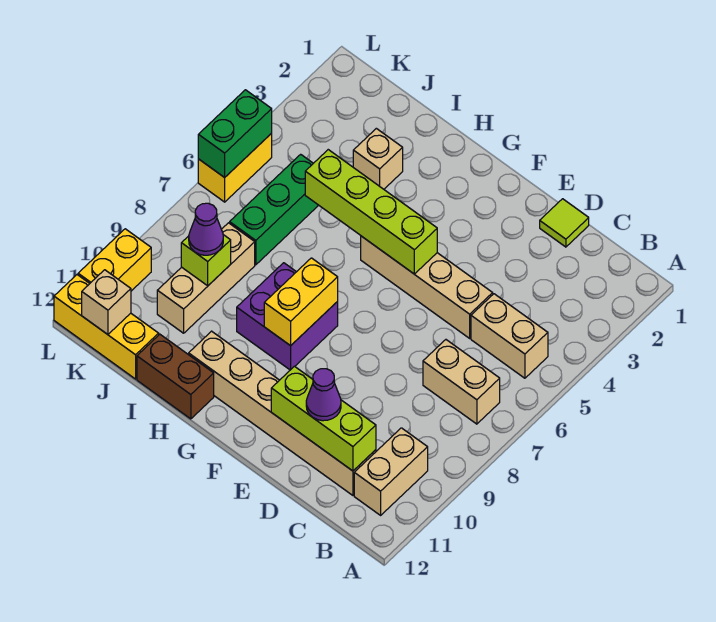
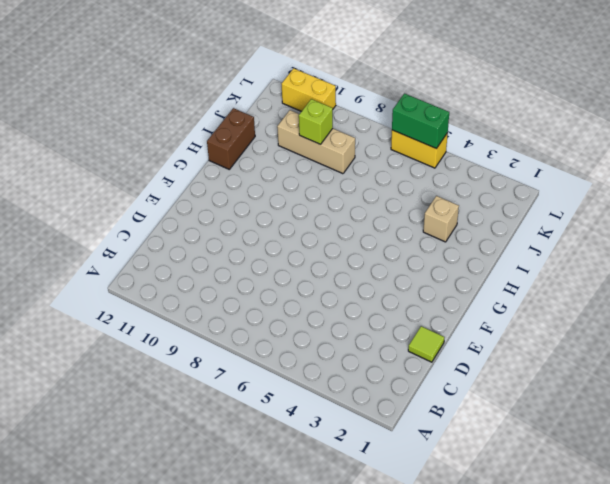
none -> tan 1x2 brick [471,294,548,378]
none -> tan 1x2 brick [423,340,500,424]
none -> tan 1x2 brick [354,428,428,515]

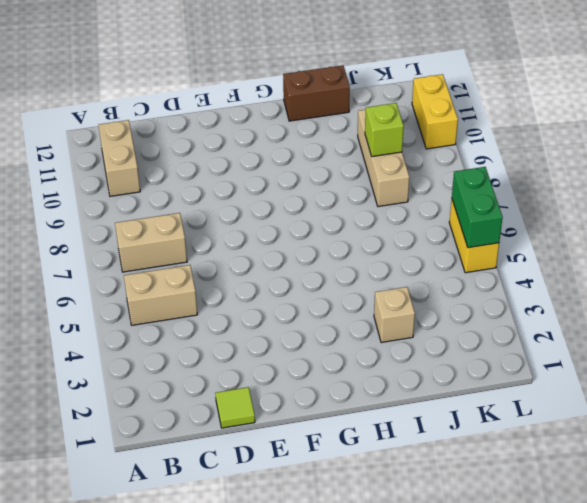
none -> tan 1x6 brick [189,331,376,495]
none -> tan 1x4 brick [361,236,493,338]
none -> purple 2x2 brick [237,263,338,370]

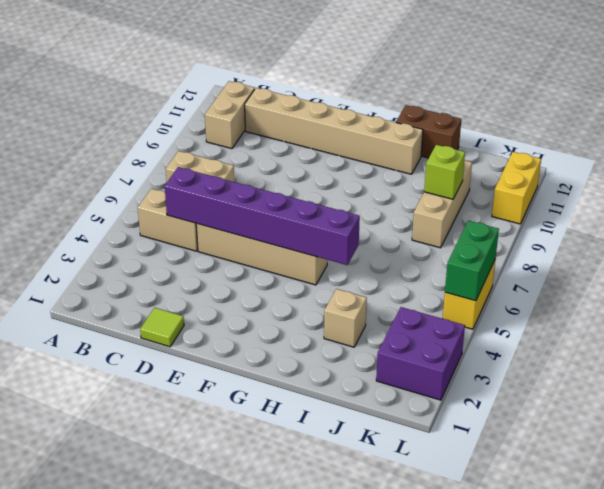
purple 1x6 brick [165,167,360,265] -> lime 1x4 brick [305,150,437,274]
purple 2x2 brick [376,307,465,400] -> purple 2x2 brick moved to [237,263,338,370]
none -> green 1x3 brick [230,154,318,265]
none -> yellow 1x3 brick [54,275,159,379]
none -> lime 1x3 brick [271,366,376,471]

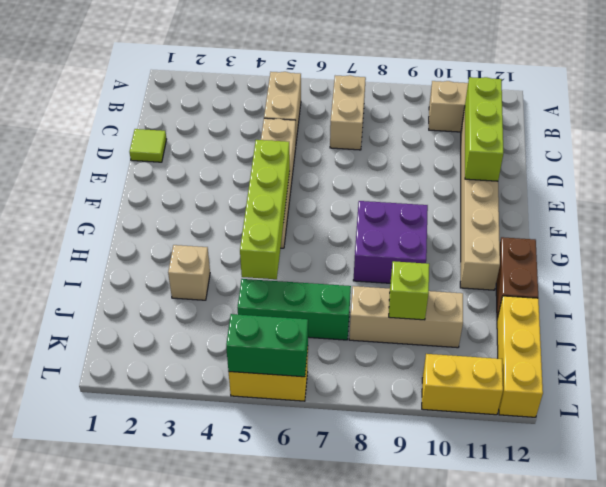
none -> yellow 1x2 brick [264,258,338,346]
none -> tan 1x1 brick [82,270,131,334]
none -> purple 1x1 cone [306,369,341,421]

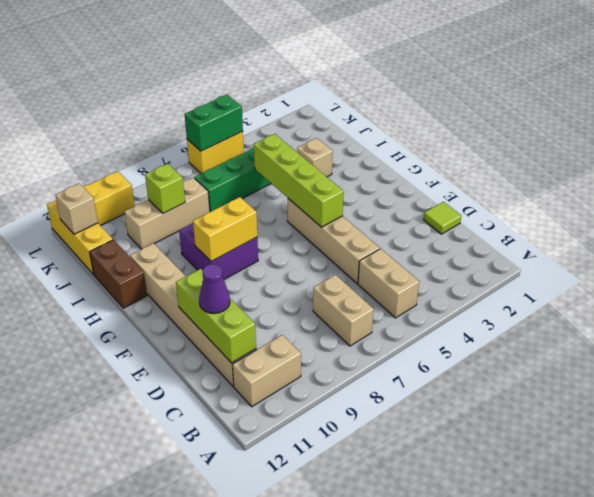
none -> purple 1x1 cone [189,203,223,255]

